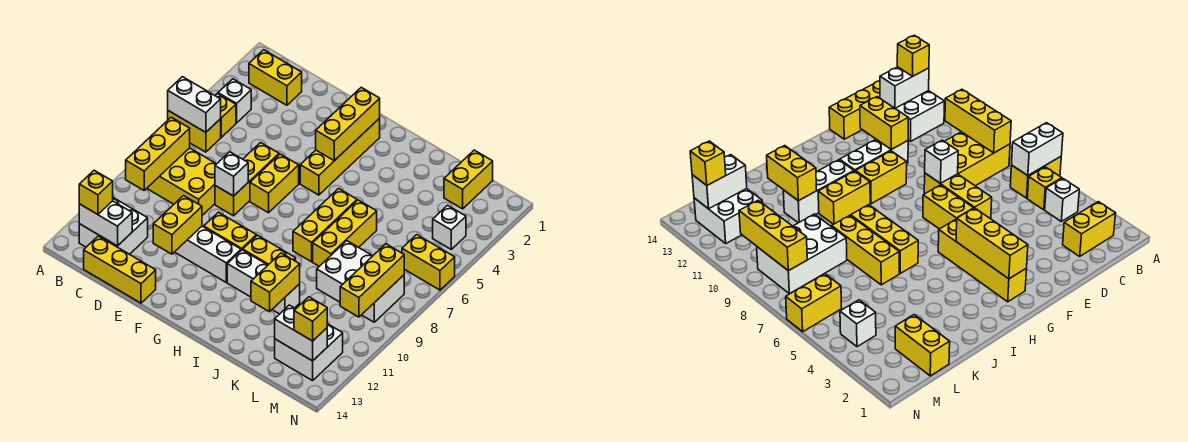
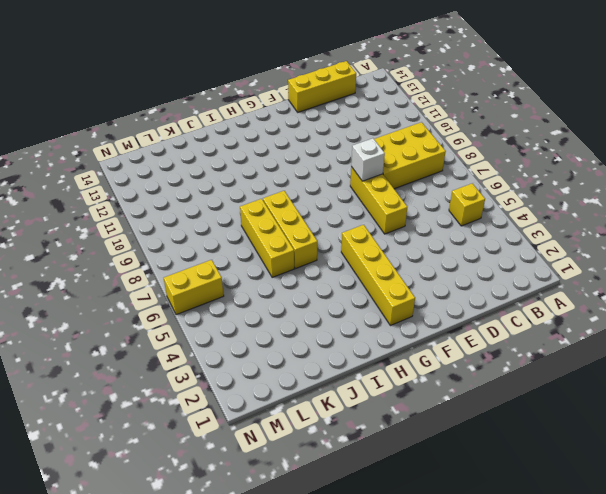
none -> yellow 1x2 brick [168,111,221,152]
none -> yellow 1x2 brick [249,50,302,105]
none -> white 1x1 brick [218,79,251,123]
none -> white 2x2 brick [79,198,148,254]

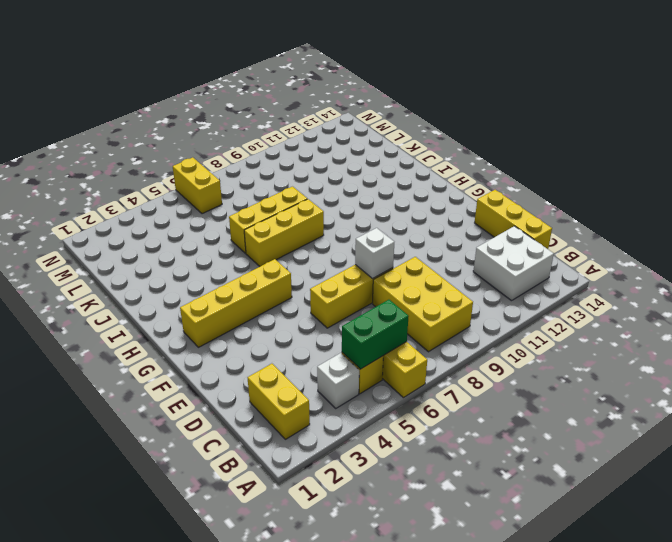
green 1x2 brick [342,300,409,369] -> white 1x2 brick [168,77,221,132]
none -> white 1x3 brick [175,226,241,282]
none -> yellow 1x2 brick [250,154,299,213]
none -> yellow 1x2 brick [204,212,256,250]
none -> yellow 1x2 brick [243,235,296,265]

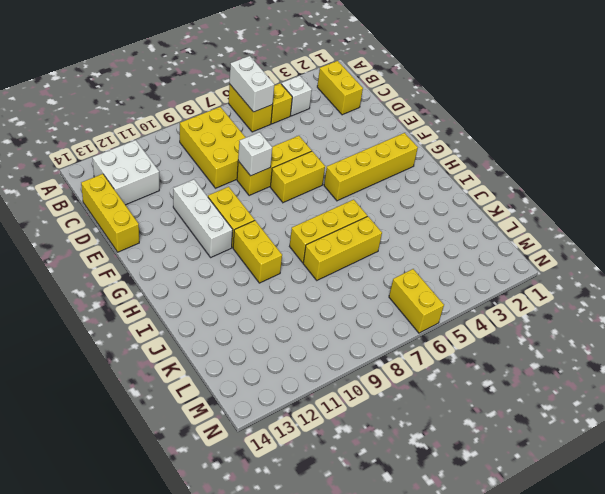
none -> white 1x3 brick [227,250,300,314]
none -> white 2x3 brick [317,241,404,322]
none -> yellow 1x2 brick [444,150,493,209]
none -> white 2x2 brick [275,324,343,381]

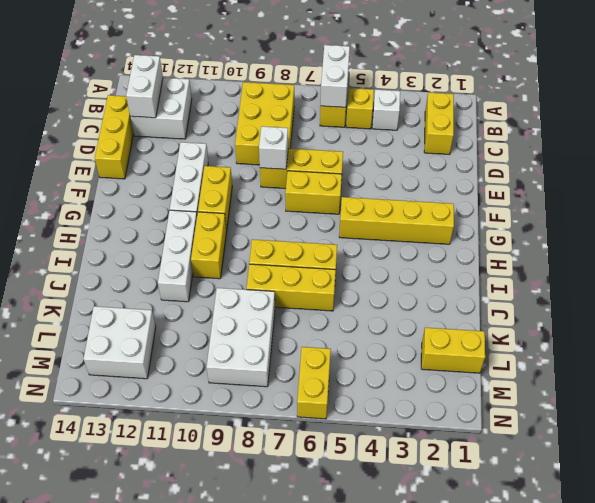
none -> white 1x1 brick [433,205,466,249]
none -> yellow 1x3 brick [126,117,190,190]
none -> yellow 1x2 brick [153,196,202,254]
none -> yellow 1x3 brick [316,87,380,161]

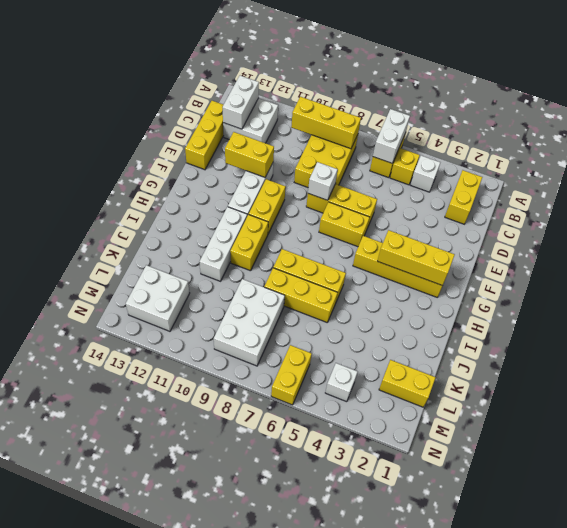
none -> yellow 1x2 brick [251,253,300,312]
none -> white 1x2 brick [275,305,327,361]
none -> yellow 1x3 brick [340,244,404,317]
none -> yellow 1x1 brick [79,170,113,214]

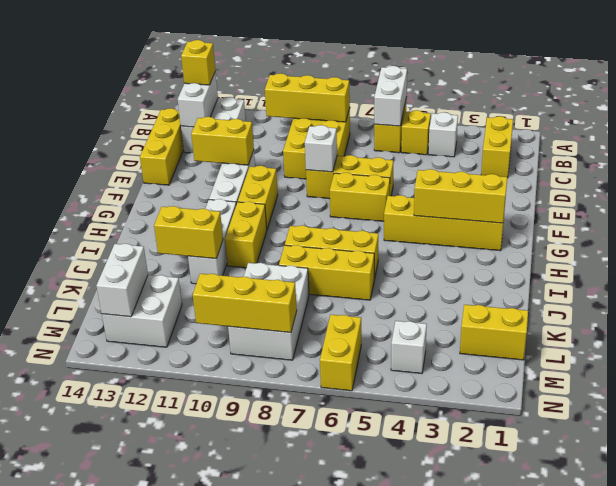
none -> yellow 1x1 brick [294,297,327,341]

